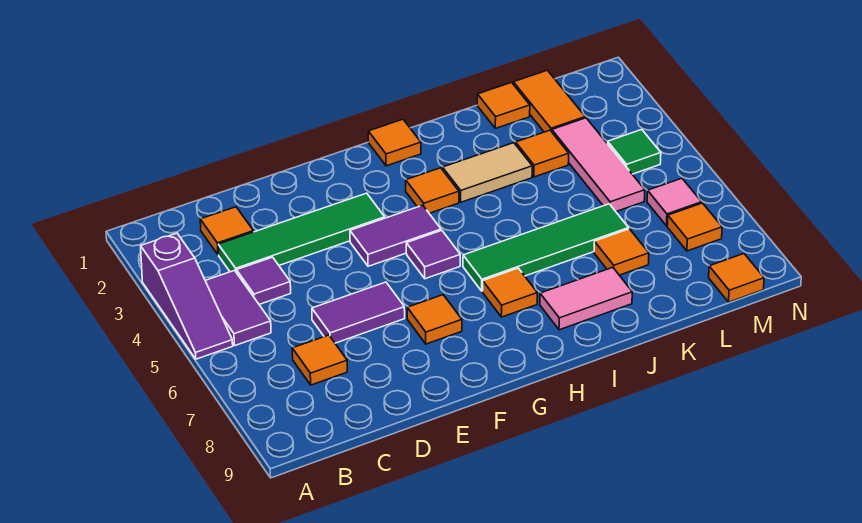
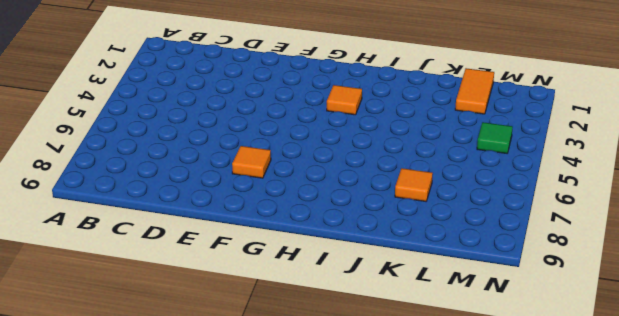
none -> purple 1x3 slope [141,233,233,359]
none -> purple 1x2 tile [205,271,271,346]
none -> orange 1x1 tile [200,207,254,255]

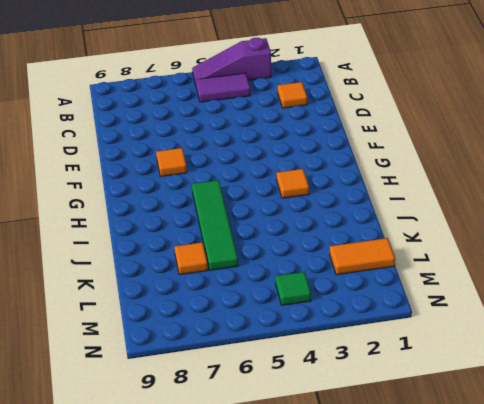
none -> green 1x4 tile [218,193,385,273]
none -> purple 1x1 tile [237,257,291,304]
none -> orange 1x1 tile [292,335,347,385]

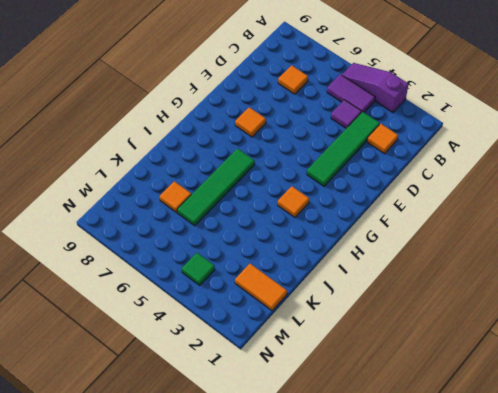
none -> purple 1x2 tile [312,282,405,343]
none -> purple 1x2 tile [350,205,441,266]
none -> purple 1x1 tile [406,230,460,279]

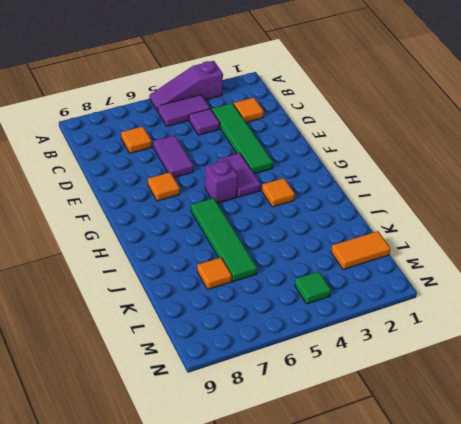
purple 1x1 brick [205,160,238,203] -> purple 1x1 tile [406,230,460,279]
none -> orange 1x1 tile [368,119,421,166]
none -> orange 1x1 tile [483,268,537,317]
none -> tan 1x2 tile [443,143,532,202]

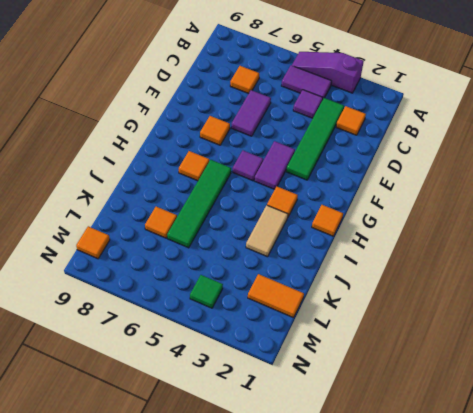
none -> pink 1x2 tile [540,267,632,330]
none -> orange 1x1 tile [477,83,530,128]
none -> orange 1x1 tile [516,130,569,177]

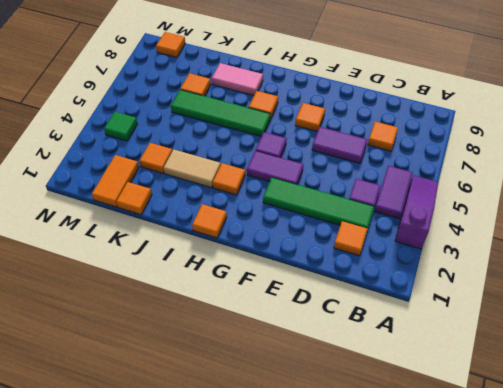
none -> pink 1x3 tile [552,118,645,212]
none -> pink 1x1 tile [647,178,702,226]
none -> orange 1x1 tile [667,203,722,251]

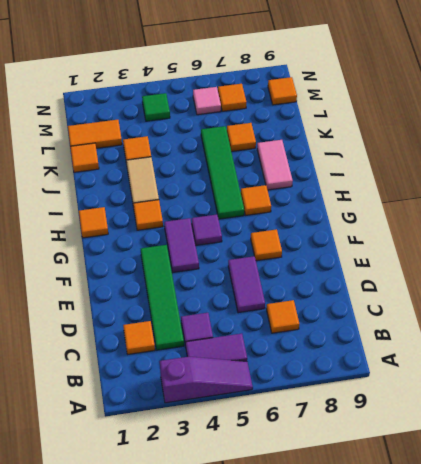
none -> pink 1x3 tile [552,118,645,212]

